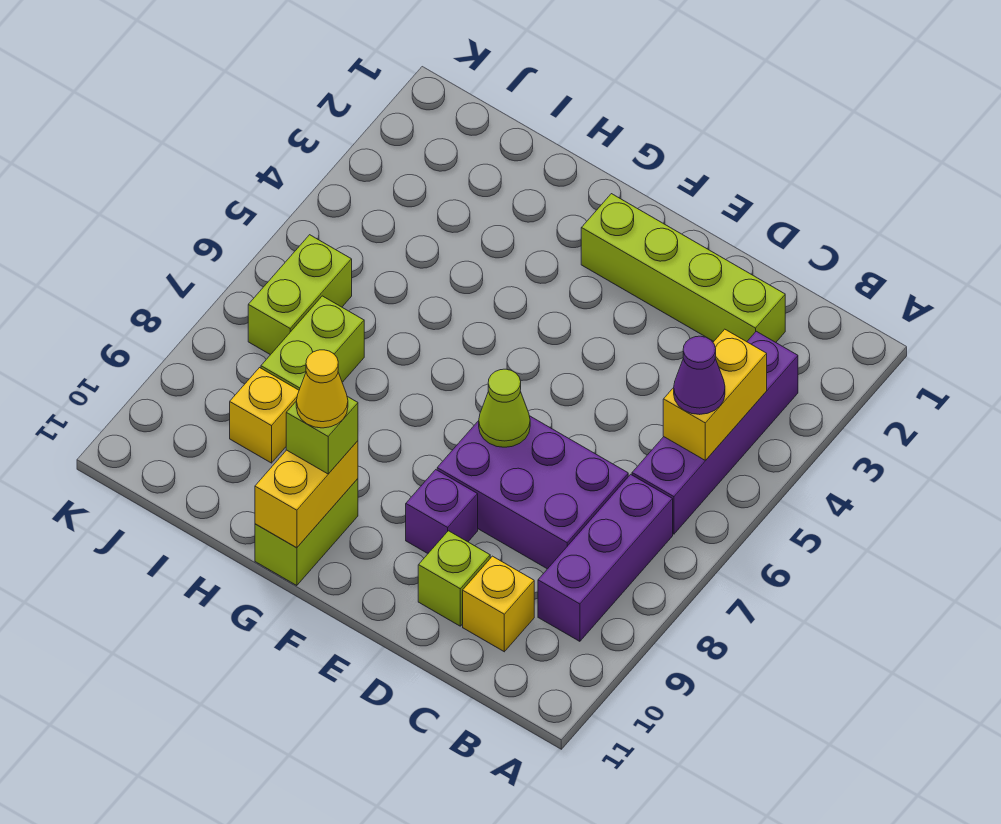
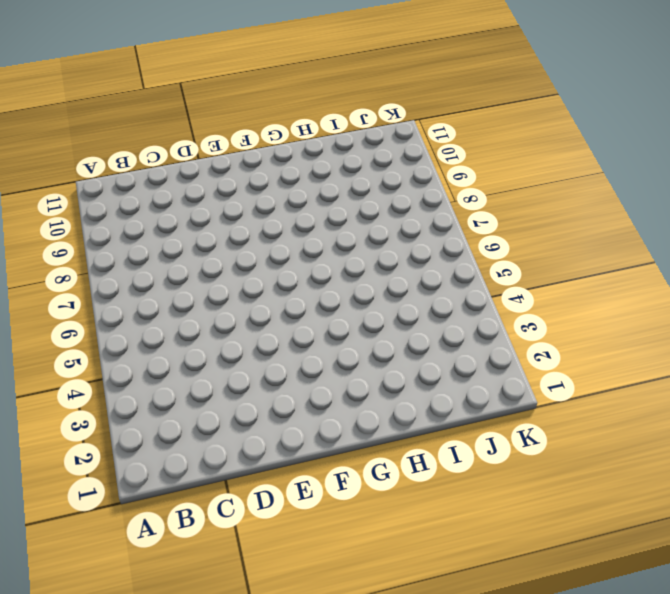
none -> purple 1x4 brick [632,331,798,534]
none -> purple 1x3 brick [538,474,673,641]
none -> lime 1x4 brick [581,194,785,342]

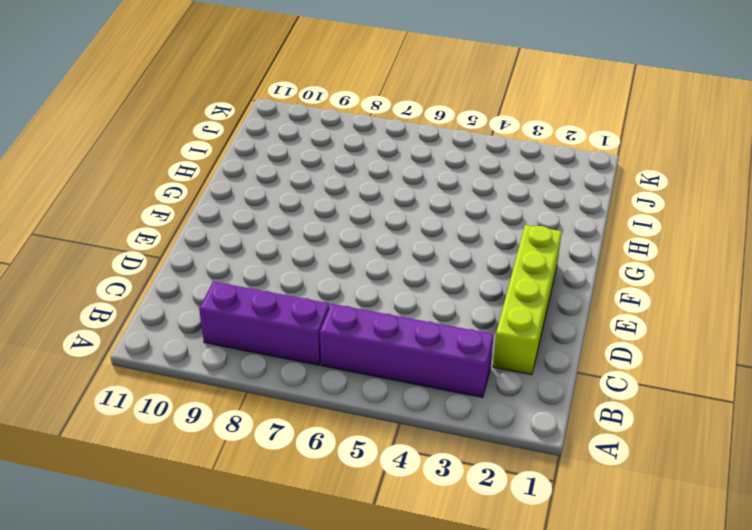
none -> purple 2x3 brick [437,416,628,569]
none -> yellow 1x1 brick [463,556,534,652]
none -> lime 1x1 brick [418,531,490,626]

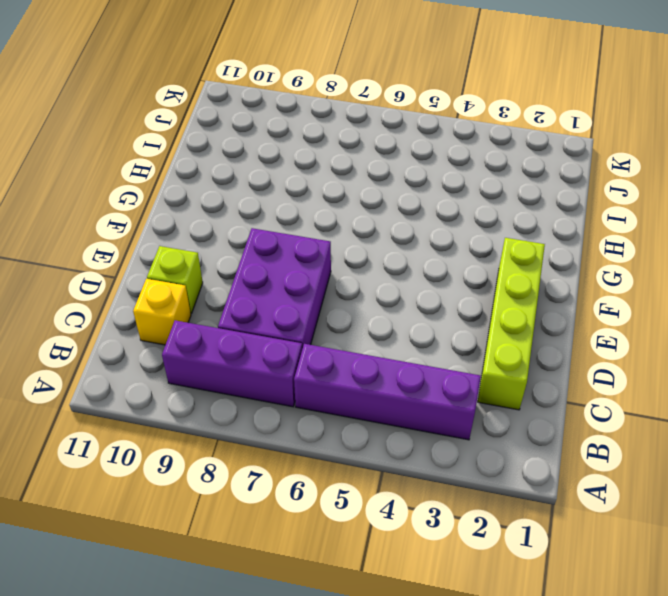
none -> purple 1x1 brick [406,470,478,553]
none -> lime 1x2 brick [255,479,358,586]
none -> lime 1x2 brick [261,296,364,390]

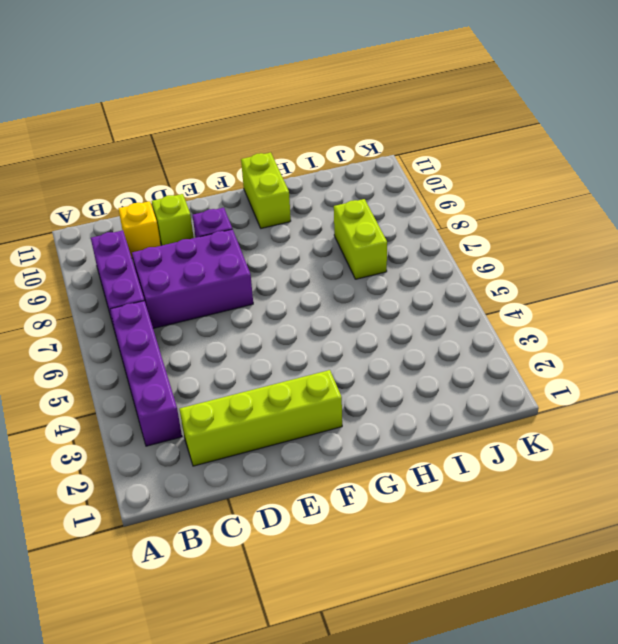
none -> yellow 1x1 brick [230,368,299,463]
none -> lime 1x2 brick [248,235,352,355]
none -> yellow 1x2 brick [663,329,767,461]

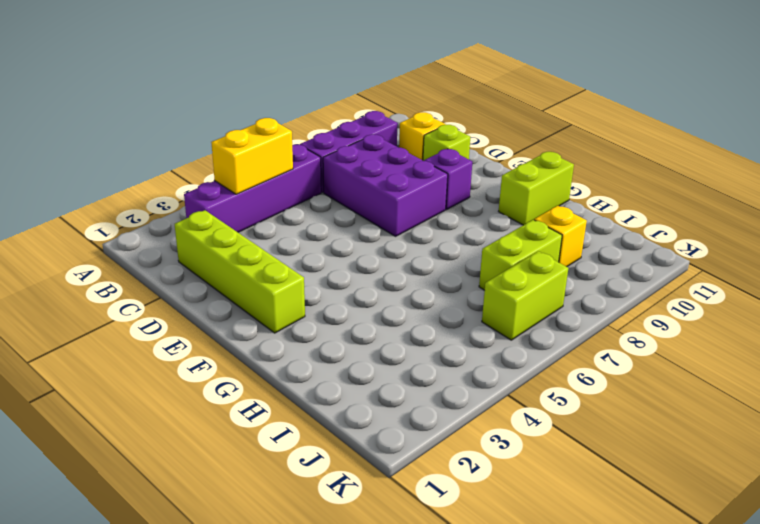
none -> lime 1x1 cone [479,369,530,447]
none -> yellow 1x2 brick [255,441,358,548]
none -> purple 1x1 cone [674,336,725,415]

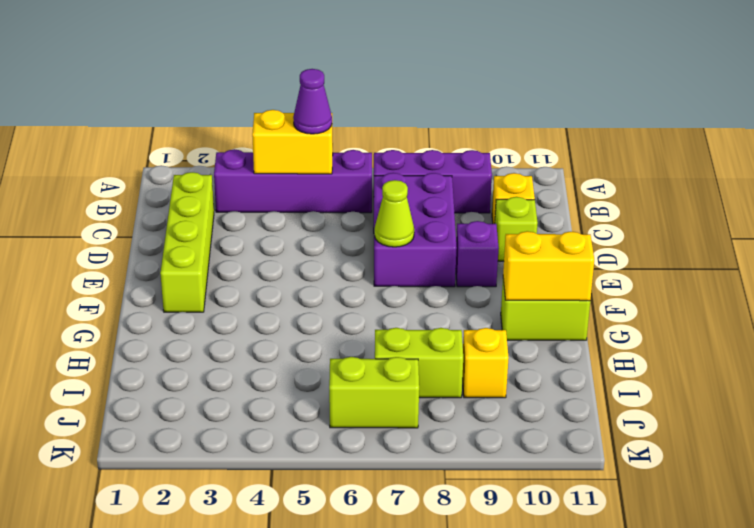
none -> lime 1x1 brick [286,397,358,474]
none -> yellow 1x1 cone [296,350,348,428]

